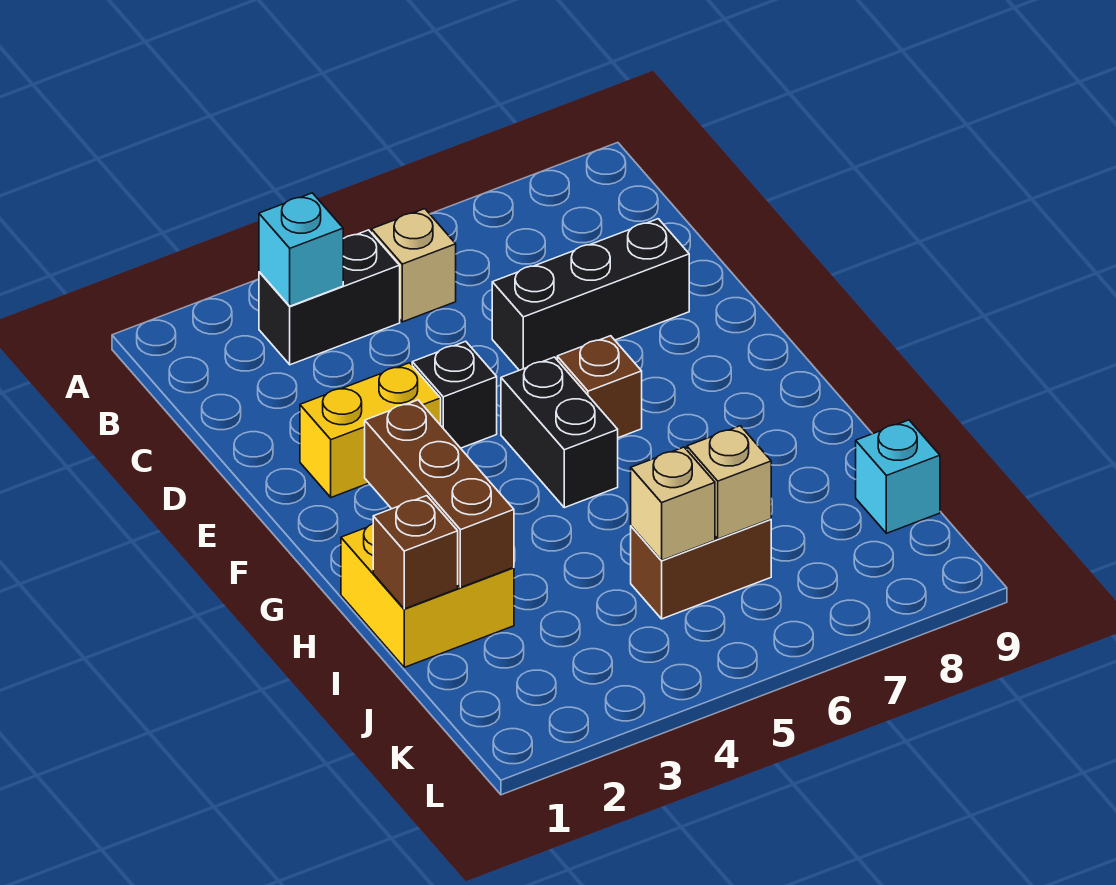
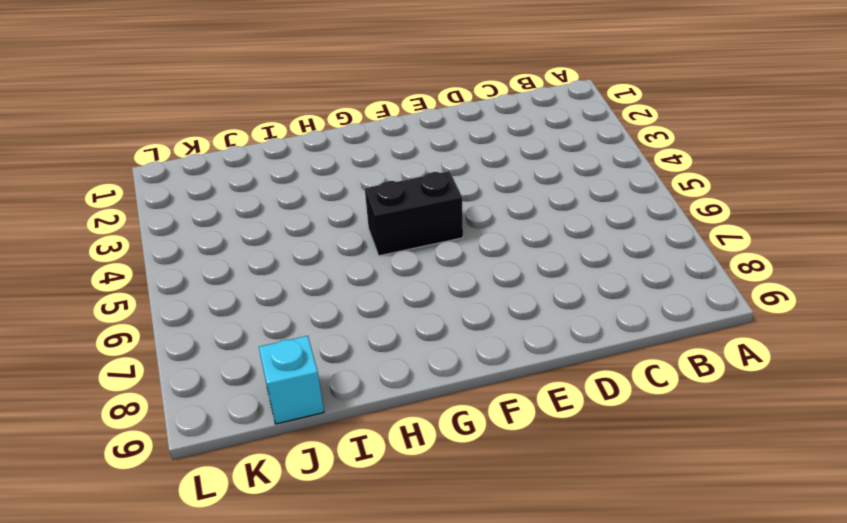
none -> black 1x2 brick [259,230,400,365]
none -> tan 1x1 brick [371,209,456,322]
none -> black 1x3 brick [492,219,689,370]

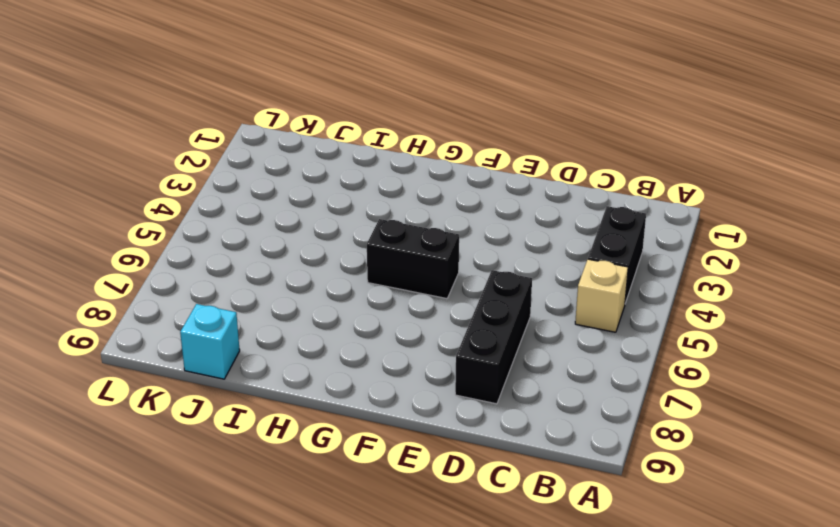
none -> yellow 1x2 brick [300,363,441,497]
none -> black 1x1 brick [412,341,497,448]
none -> brown 1x1 brick [557,336,642,438]

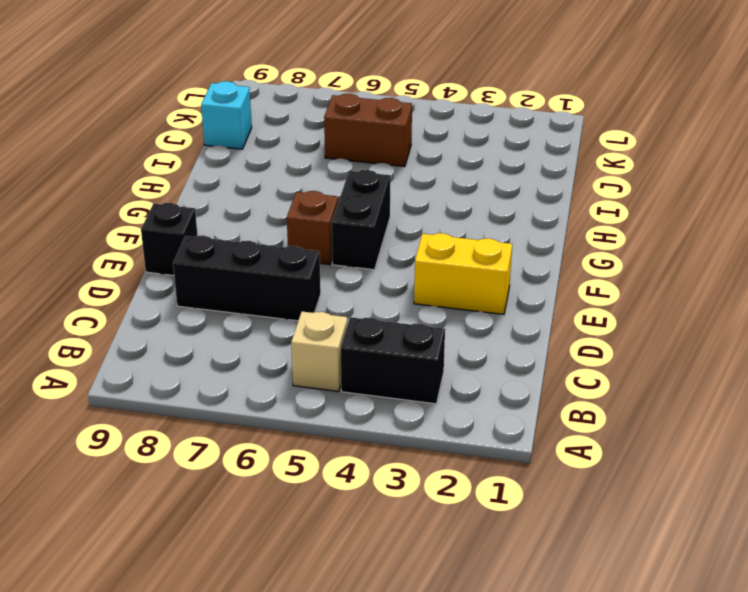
black 1x1 brick [141,203,198,275] -> black 1x1 brick moved to [412,341,497,448]
none -> yellow 2x2 brick [341,524,514,667]
none -> cyan 1x1 brick [259,193,343,306]
none -> brown 1x3 brick [365,400,514,588]

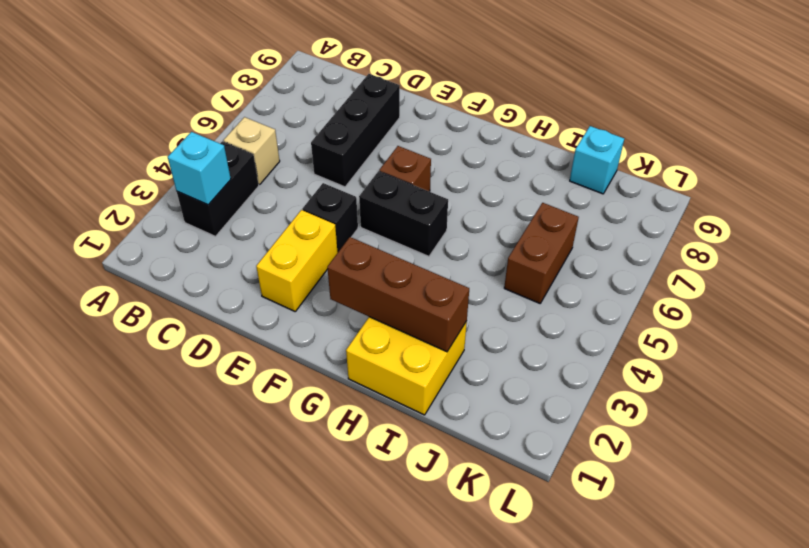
none -> brown 1x1 brick [373,496,458,609]
none -> tan 1x1 brick [631,447,715,561]
none -> tan 1x1 brick [687,426,771,539]

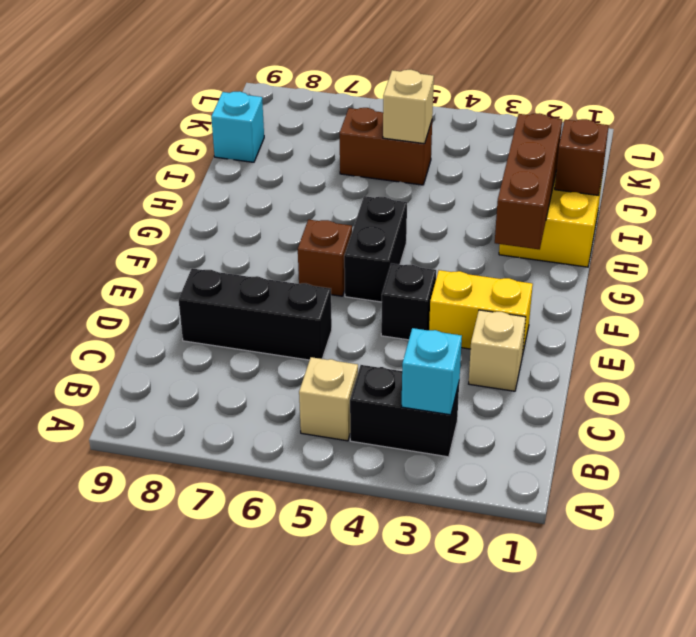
tan 1x1 brick [469,310,526,391] -> tan 1x1 brick moved to [687,426,771,539]

